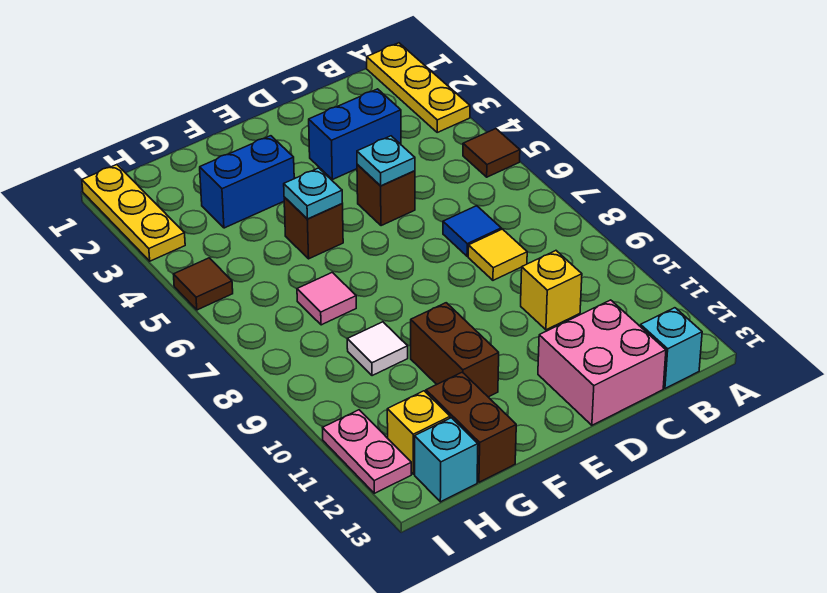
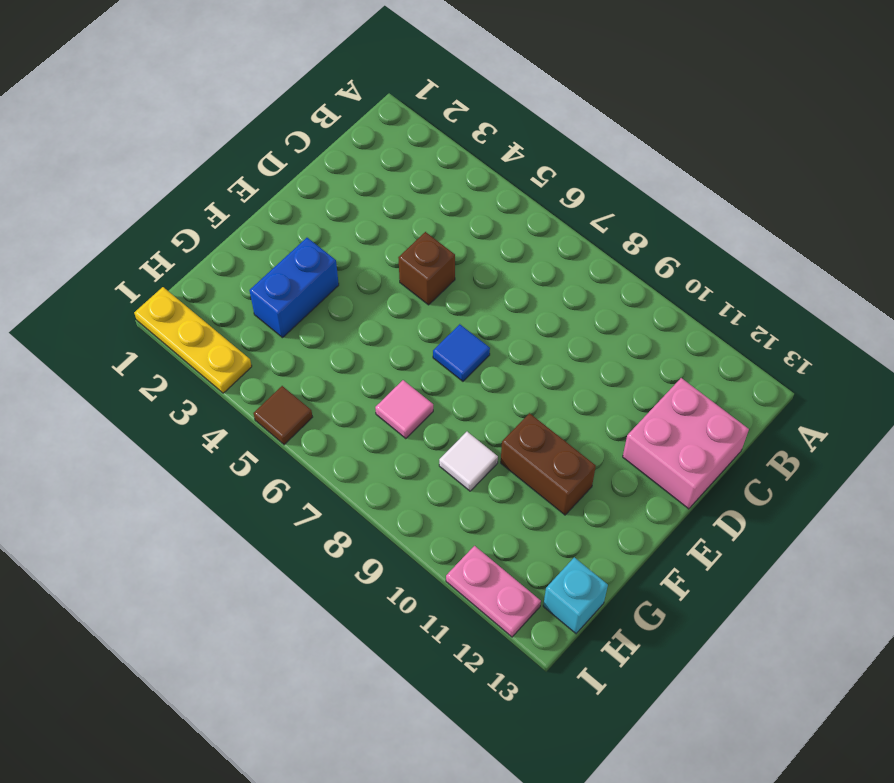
blue 1x1 tile [433,324,490,381] -> blue 1x1 tile moved to [443,206,501,256]
none -> yellow 1x3 plate [367,43,470,132]
none -> brown 1x1 tile [463,129,520,177]
none -> cyan 1x1 brick [640,308,702,388]

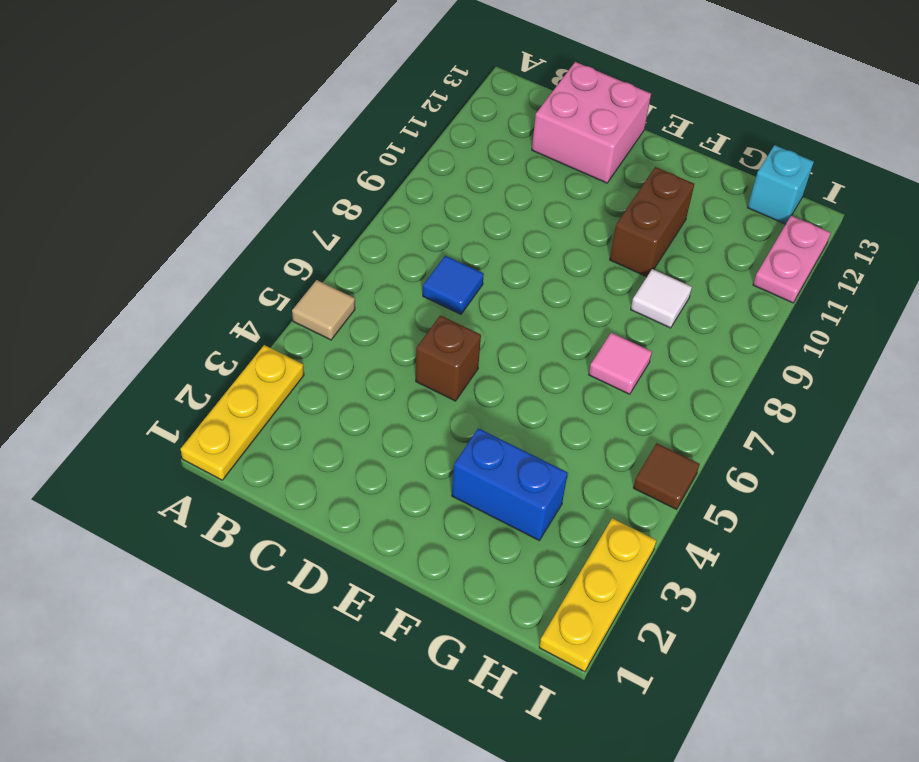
tan 1x1 tile [292,280,355,340] -> brown 1x1 tile [463,129,520,177]
none -> cyan 1x1 brick [640,308,702,388]
none -> blue 1x2 brick [309,89,401,179]
none -> yellow 1x1 tile [468,229,527,280]

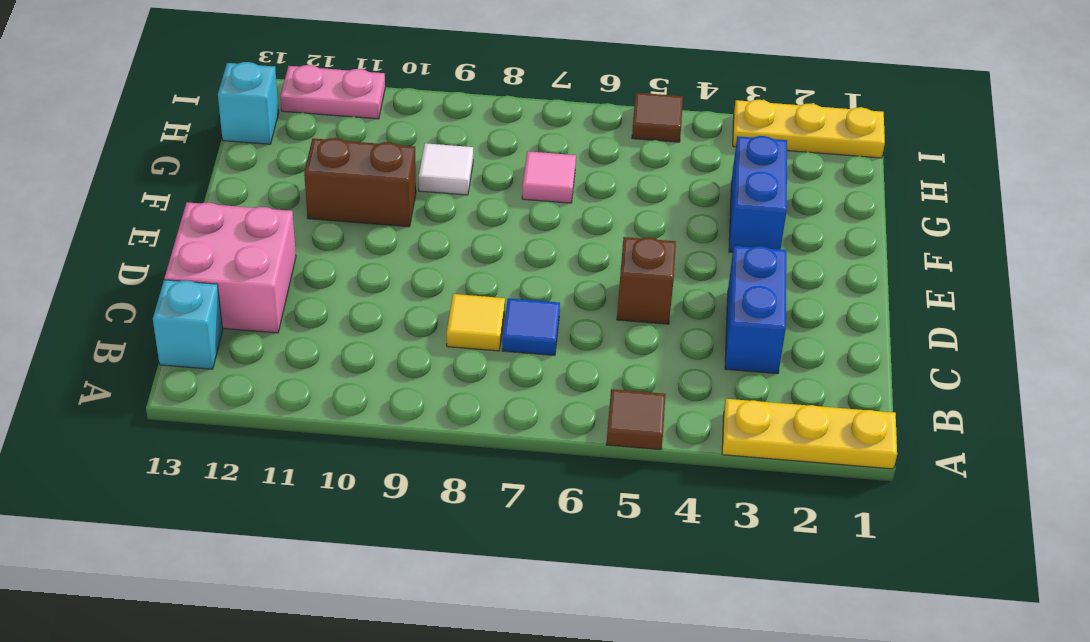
none -> yellow 1x1 brick [521,251,582,330]
none -> brown 1x1 brick [284,197,343,259]
none -> brown 1x2 brick [426,372,516,482]

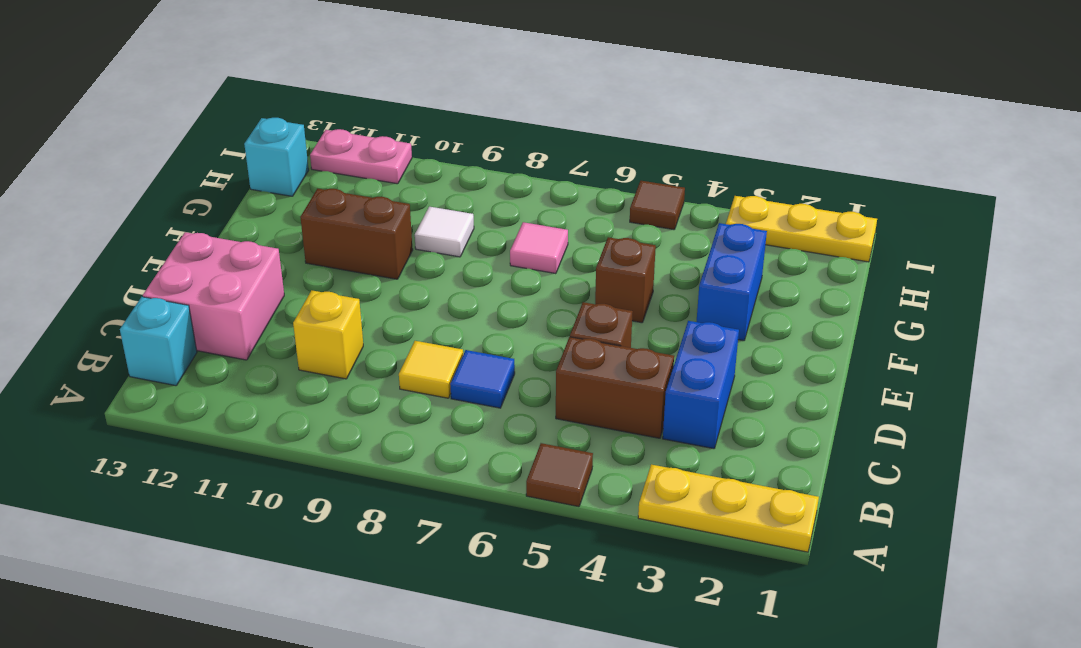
brown 1x2 brick [556,337,674,438] -> brown 1x2 brick moved to [426,372,516,482]
none -> yellow 1x1 brick [387,391,450,474]
none -> cyan 1x1 plate [357,136,415,186]
none -> cyan 1x1 plate [284,168,342,219]

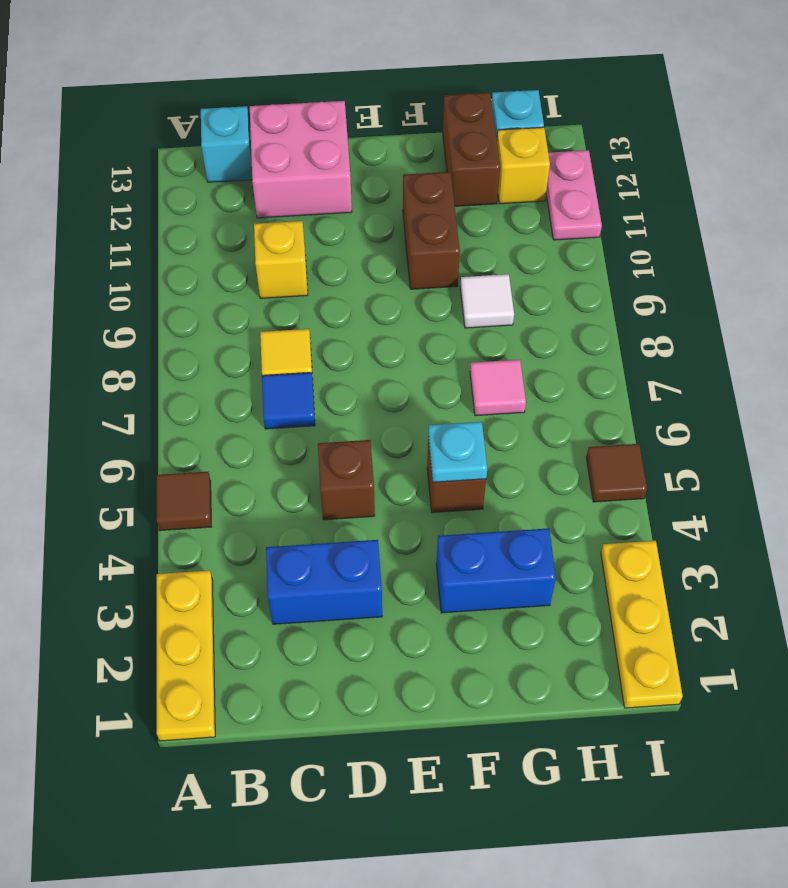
none -> cyan 1x1 plate [357,136,415,186]

